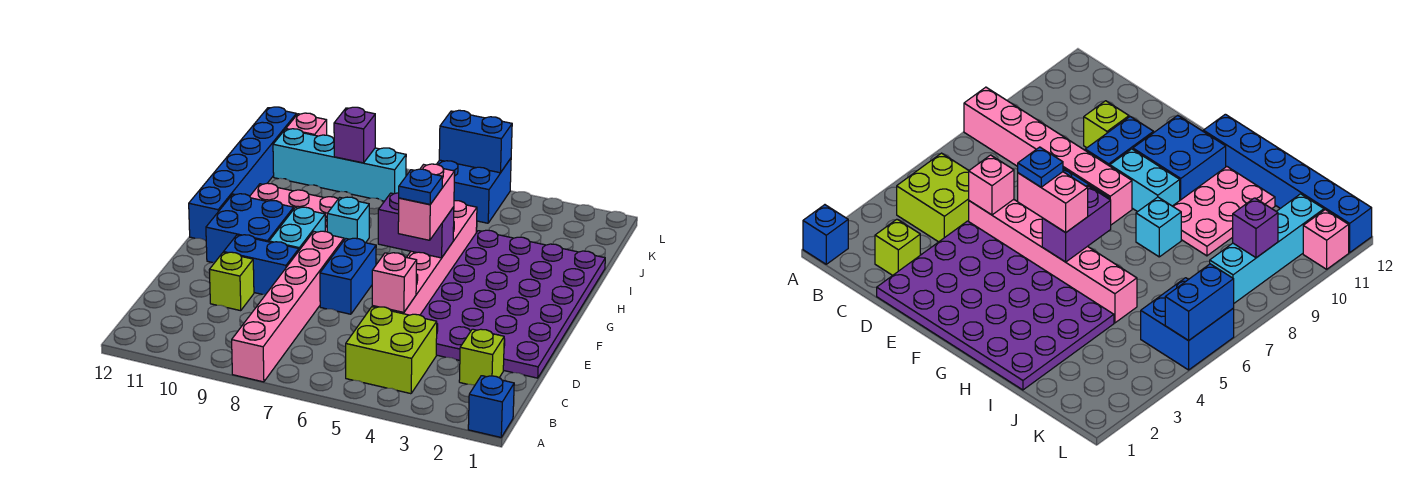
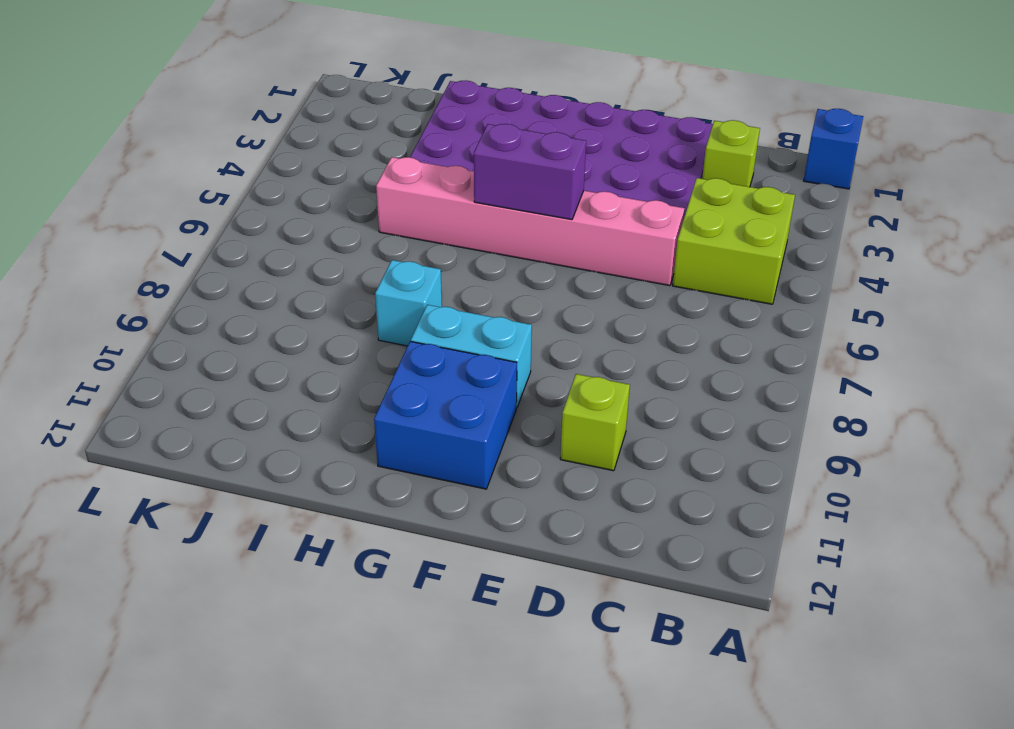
purple 1x2 brick [474,124,586,220] -> purple 1x2 brick turned to [378,193,454,258]
none -> pink 1x6 brick [232,231,344,382]
none -> blue 1x2 brick [320,238,376,314]
none -> blue 1x2 brick [224,235,299,295]

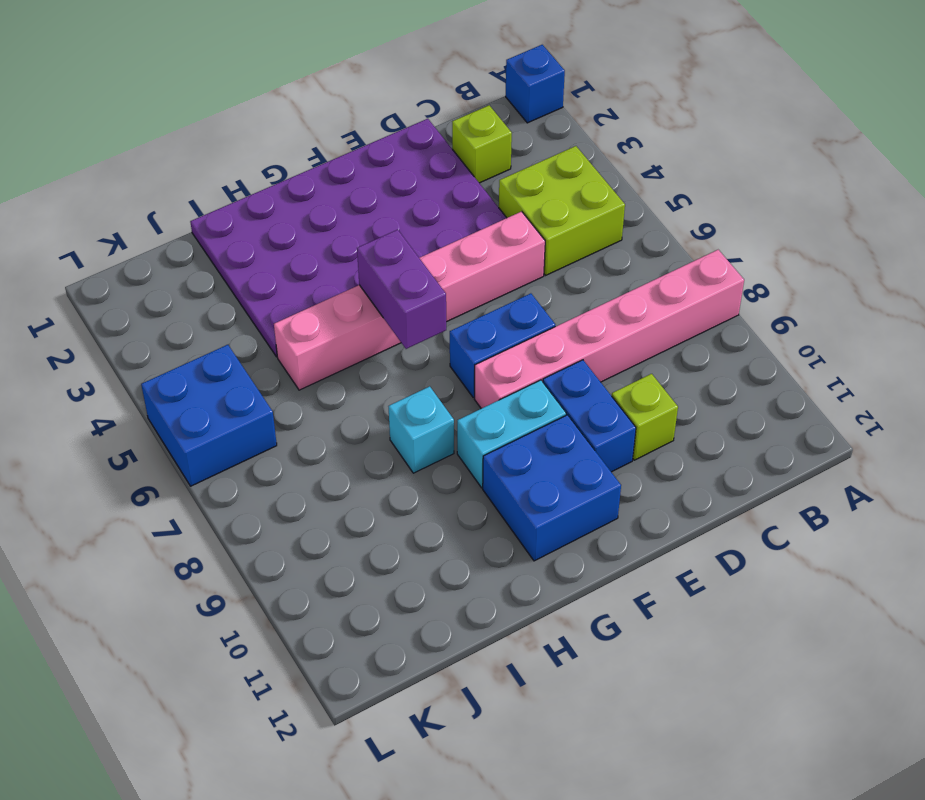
none -> blue 1x6 brick [189,107,296,241]
none -> pink 2x3 plate [250,183,338,232]
none -> cyan 1x4 brick [273,129,406,201]

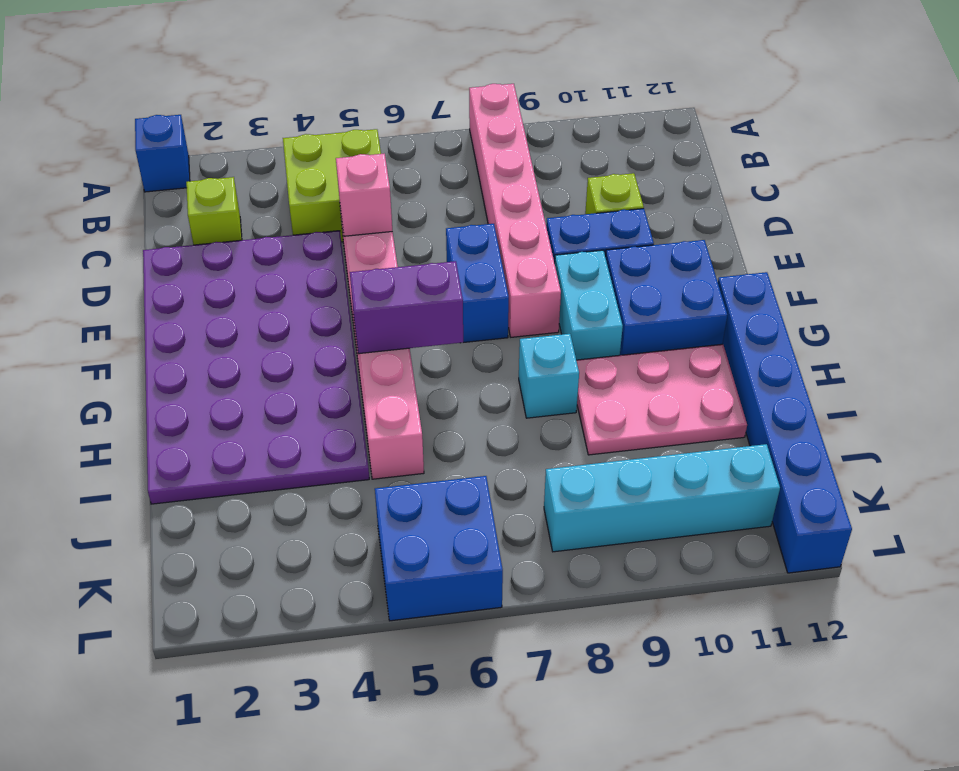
none -> pink 1x1 brick [286,113,327,136]
none -> purple 1x1 brick [334,107,375,163]
none -> blue 1x2 brick [439,110,512,173]

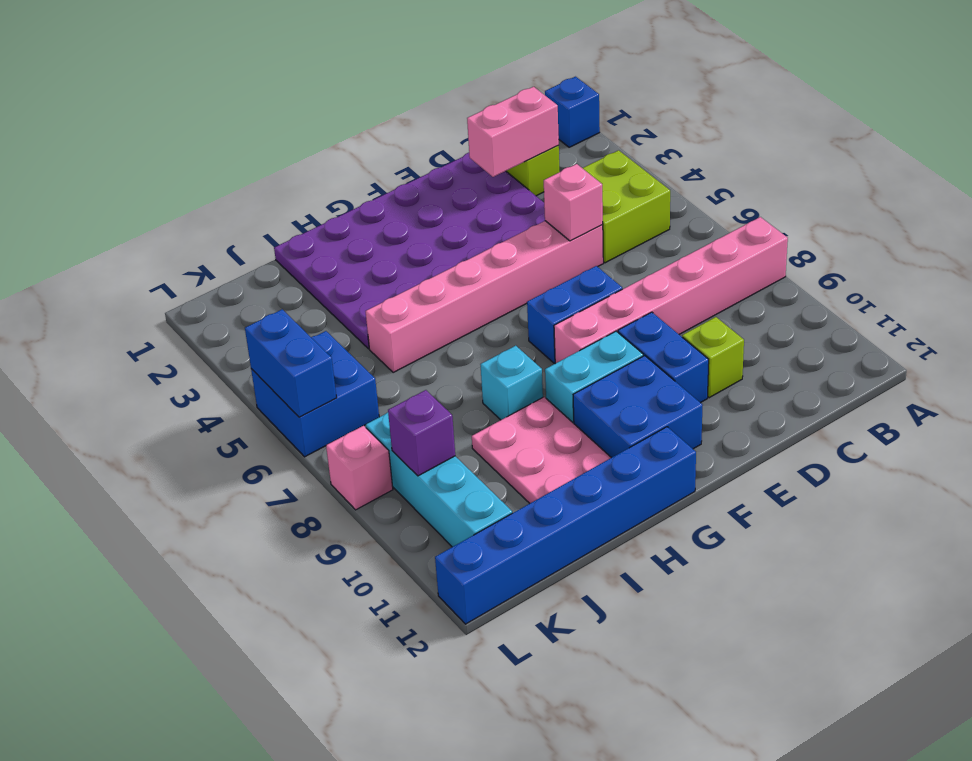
pink 1x2 brick [467,87,559,177] -> pink 1x2 brick moved to [398,164,455,240]
pink 1x1 brick [326,426,393,510] -> pink 1x1 brick moved to [286,113,327,136]
none -> purple 1x2 brick [378,193,454,258]
none -> blue 1x1 plate [399,169,442,204]

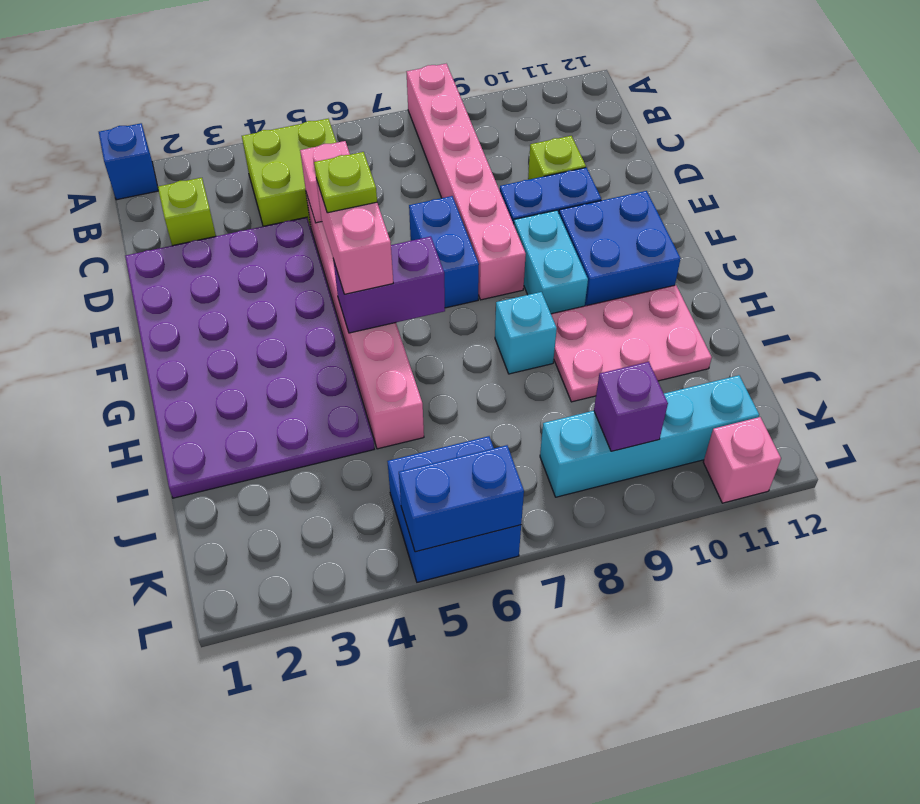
lime 1x1 plate [314,152,377,213] -> blue 1x1 plate [399,169,442,204]
none -> blue 1x6 brick [189,107,296,241]

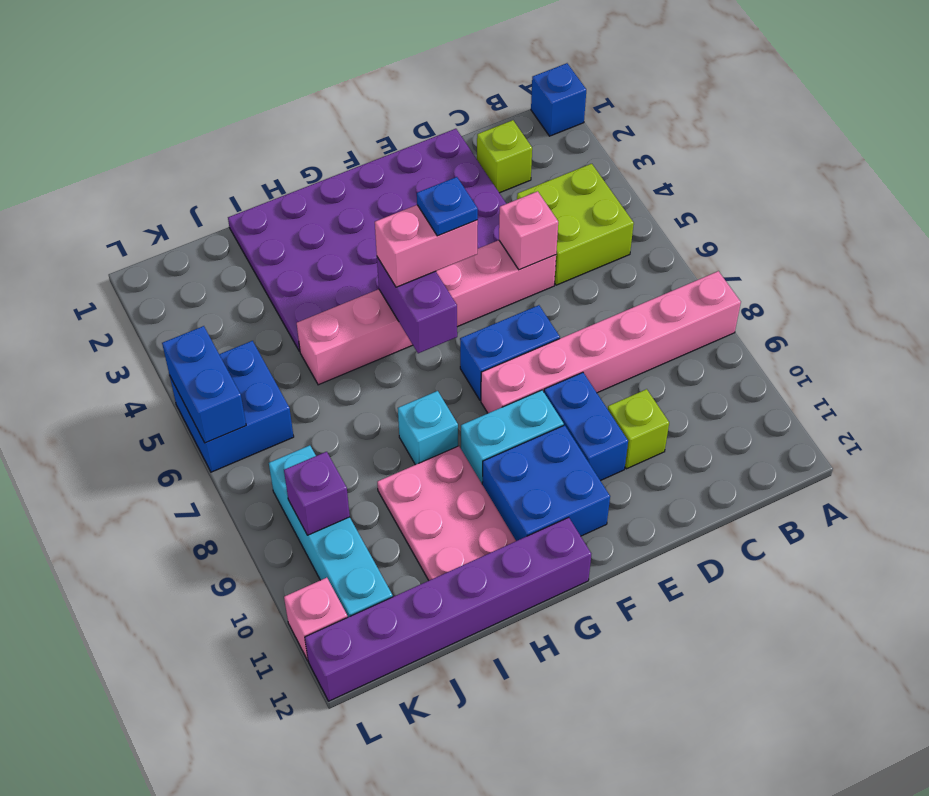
purple 1x6 brick [305,517,591,701] -> blue 1x6 brick [189,107,296,241]

